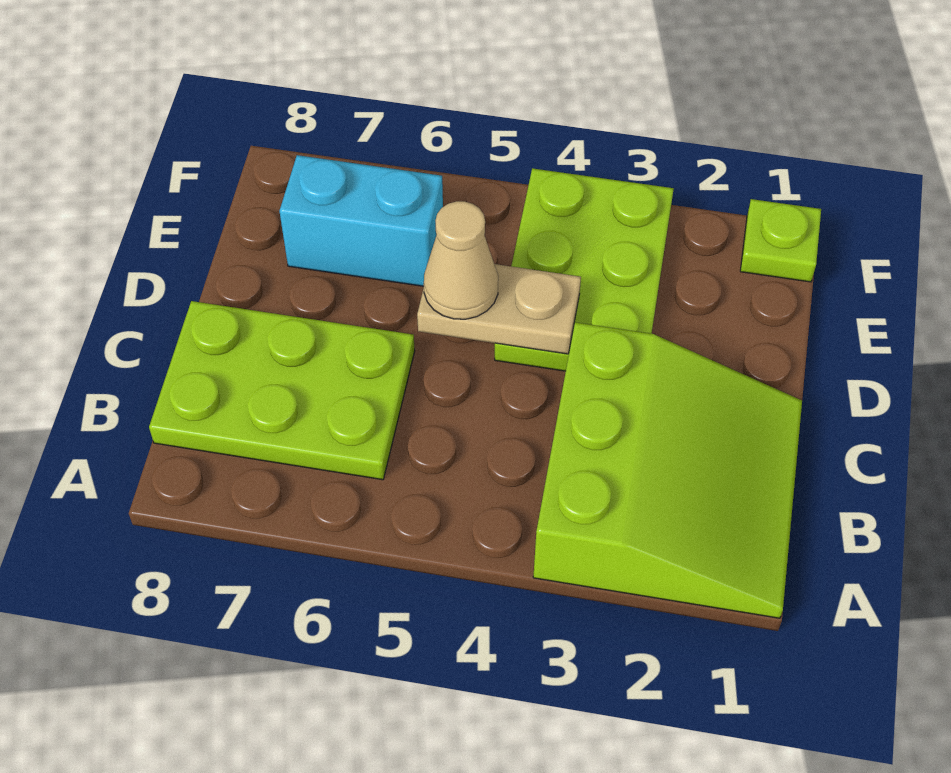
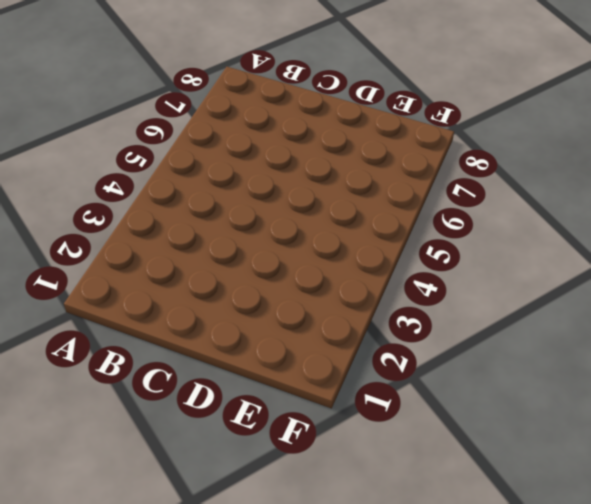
none -> lime 3x3 slope [533,322,802,618]
none -> lime 2x3 plate [149,301,415,480]

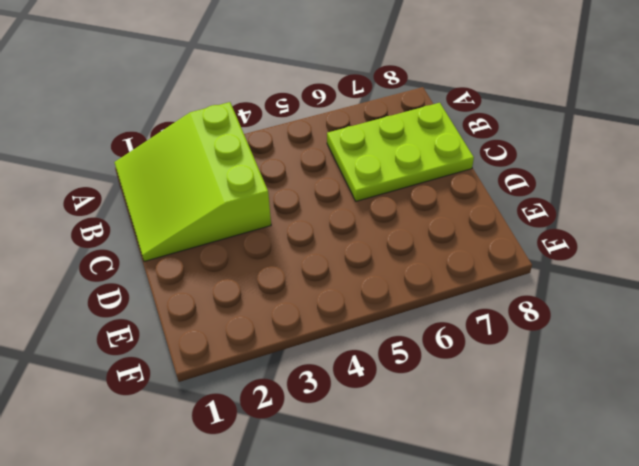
none -> lime 2x3 plate [495,168,674,371]
none -> cyan 1x2 brick [279,155,443,286]

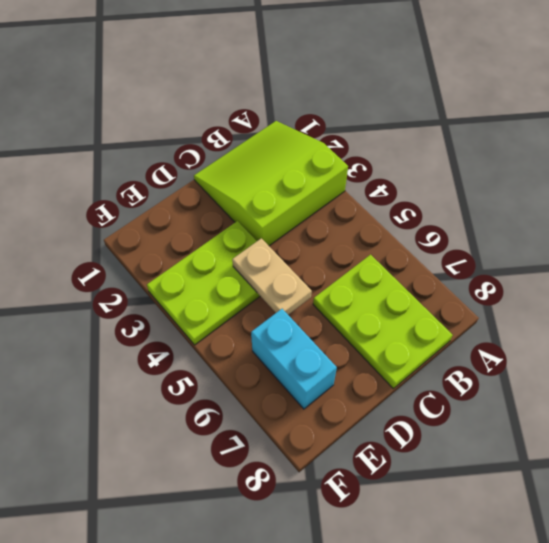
none -> lime 1x1 plate [740,199,821,282]
none -> tan 1x1 cone [424,201,498,319]

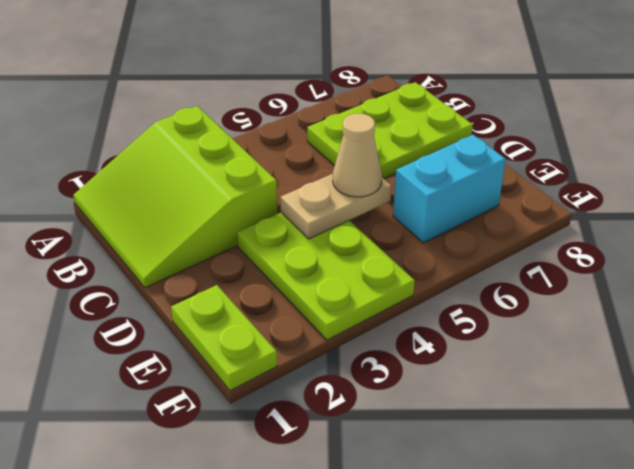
lime 1x2 plate [171,285,277,391] -> lime 1x1 plate [740,199,821,282]

